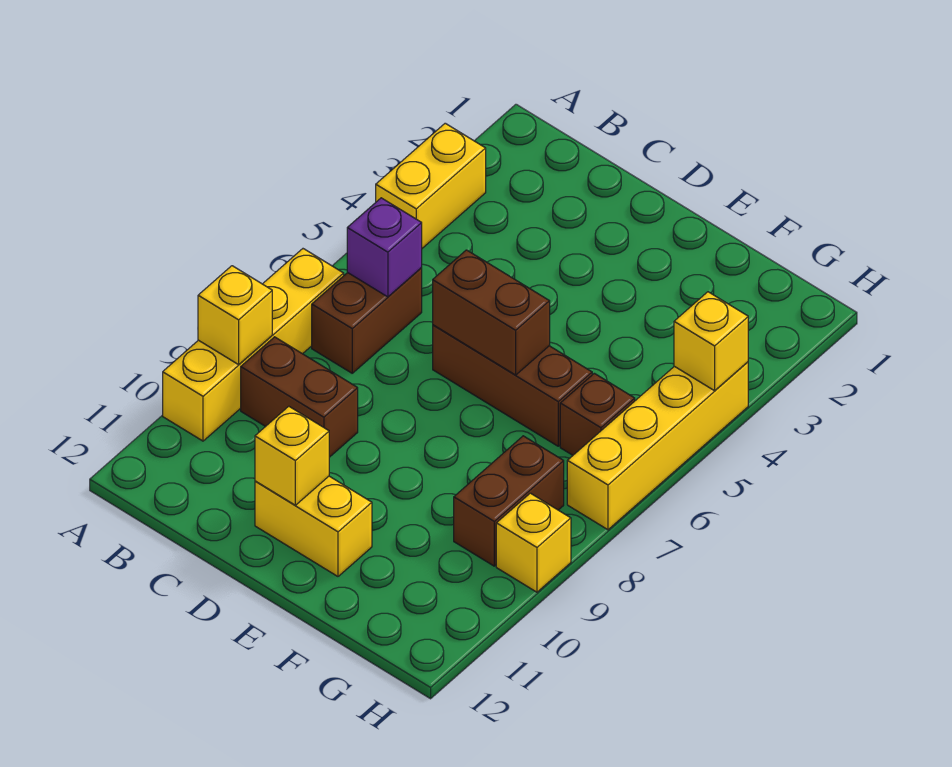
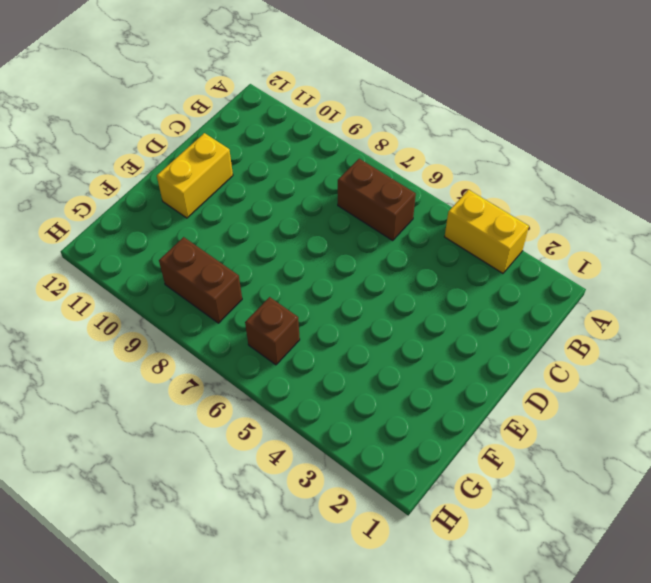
none -> yellow 1x4 brick [163,249,344,441]
none -> brown 1x2 brick [241,337,358,457]
none -> brown 1x3 brick [433,325,592,446]

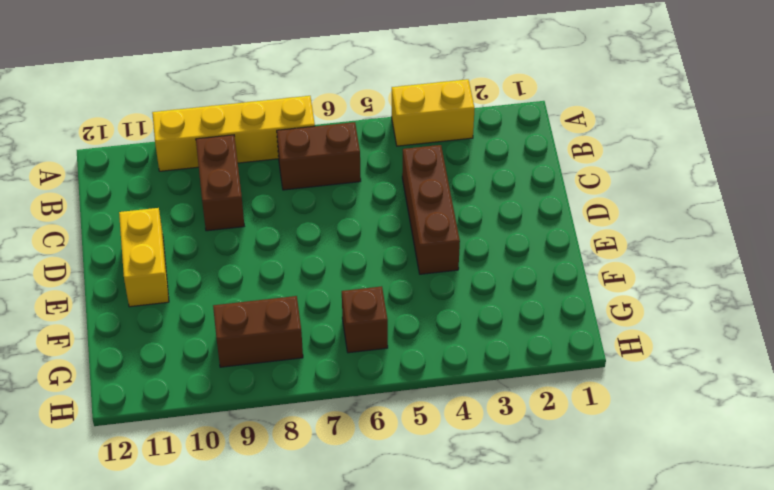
brown 1x3 brick [402,145,460,274] -> brown 1x3 brick moved to [433,325,592,446]
none -> yellow 1x4 brick [567,362,748,530]
none -> yellow 1x1 brick [496,493,571,592]
none -> yellow 1x1 brick [198,266,272,365]

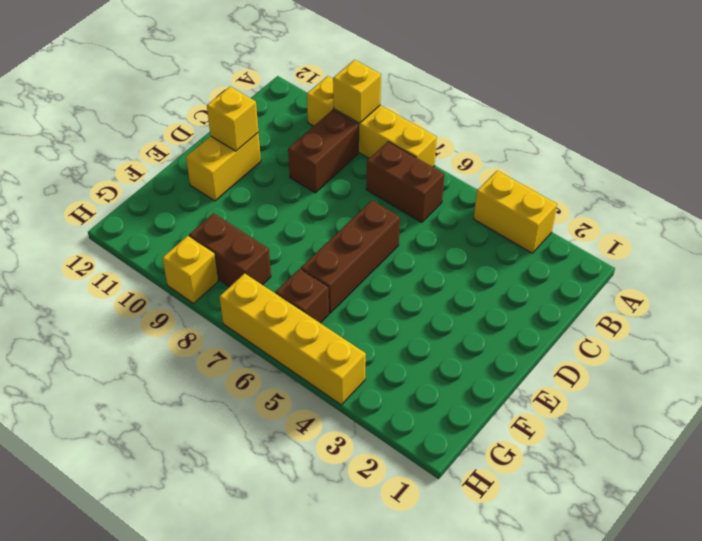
none -> purple 1x1 brick [347,198,422,297]
none -> brown 1x2 brick [433,250,550,375]
none -> yellow 1x1 brick [674,292,748,391]

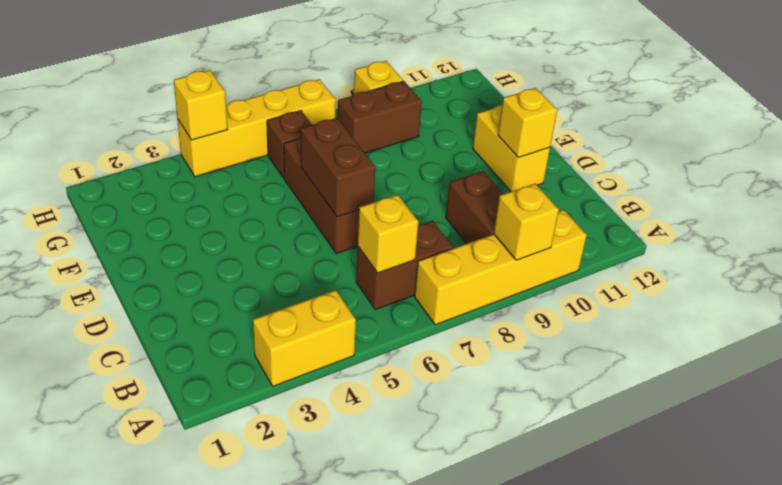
yellow 1x1 brick [358,195,419,273] -> purple 1x1 brick [347,198,422,297]

